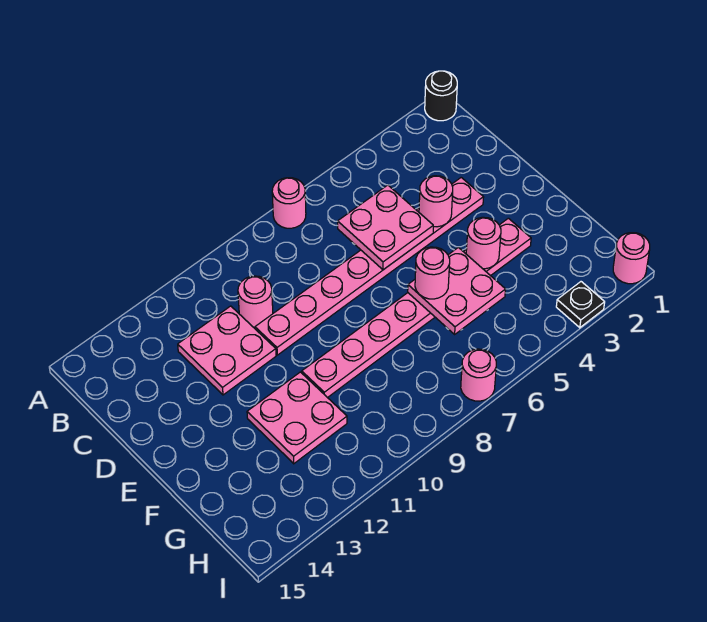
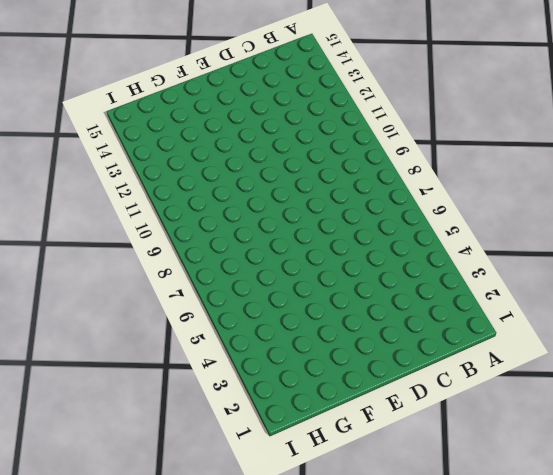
none -> black 1x1 round brick [425,71,457,121]
none -> pink 1x1 round brick [272,178,306,228]
none -> pink 1x1 round brick [238,276,273,327]

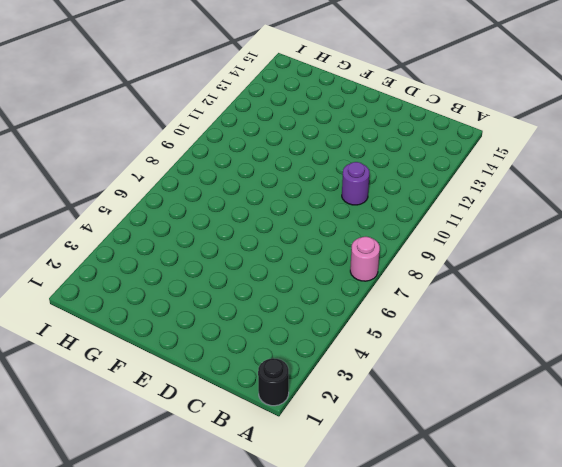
purple 1x1 round brick [342,162,370,205] -> pink 1x1 round brick [238,276,273,327]
none -> pink 2x2 plate [178,306,276,395]
none -> pink 1x8 plate [255,178,484,355]
none -> pink 1x8 plate [302,218,531,398]

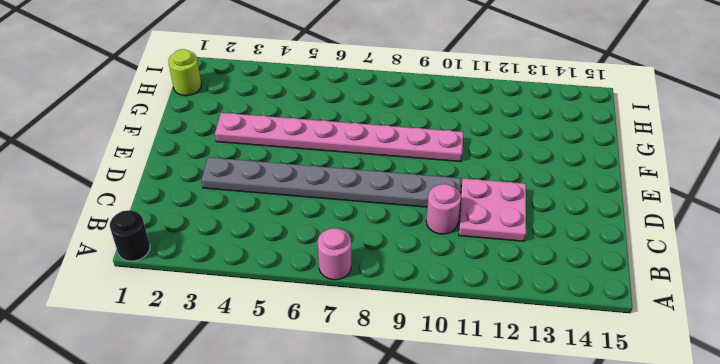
grey 1x8 plate [201,157,461,207] -> pink 1x8 plate [255,178,484,355]
lime 1x1 round brick [168,49,201,96] -> none
none -> pink 2x2 plate [247,372,347,464]
none -> pink 1x1 round brick [613,233,650,284]
none -> black 1x1 plate [556,282,605,328]

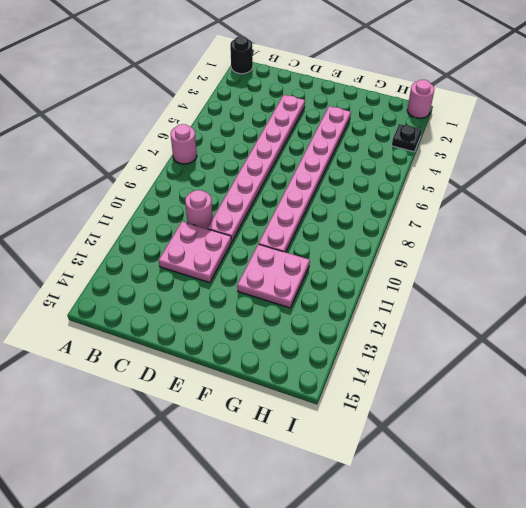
none -> pink 1x1 round brick [461,349,496,401]
none -> pink 2x2 plate [338,185,433,270]
none -> pink 1x1 round brick [419,176,453,227]

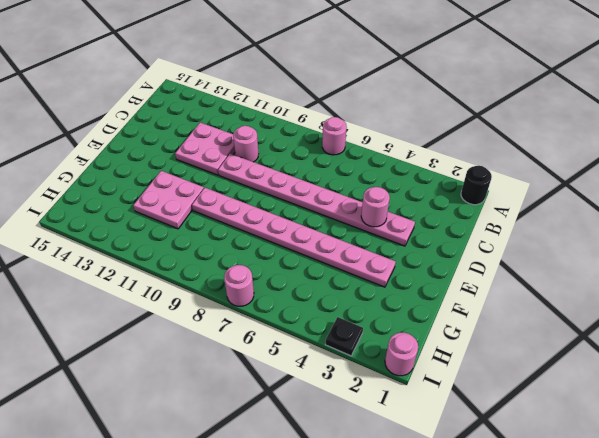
none -> pink 2x2 plate [338,185,433,270]
none -> pink 1x1 round brick [466,217,501,269]
none -> pink 2x2 plate [408,247,506,334]

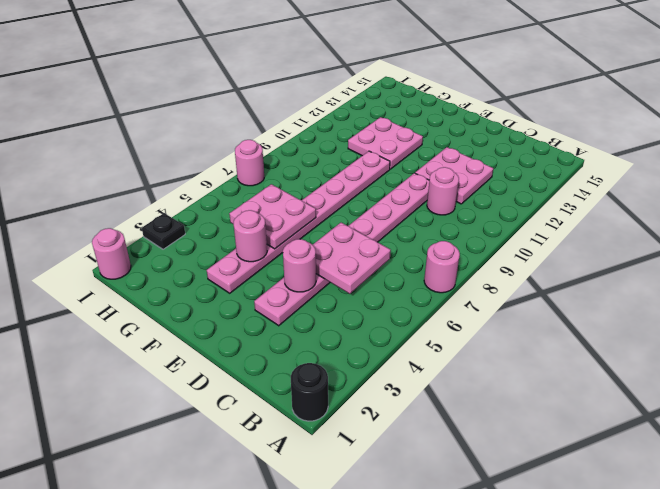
none -> pink 1x1 round brick [415,247,450,299]

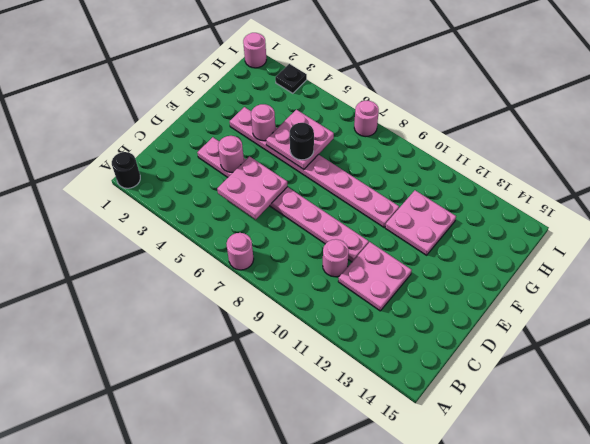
black 1x1 round brick [290,123,314,160] -> pink 1x1 round brick [415,247,450,299]

